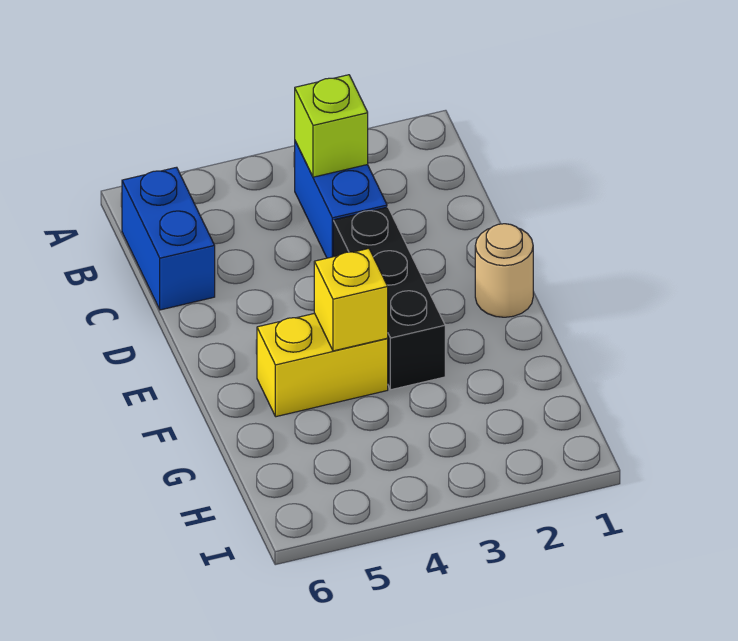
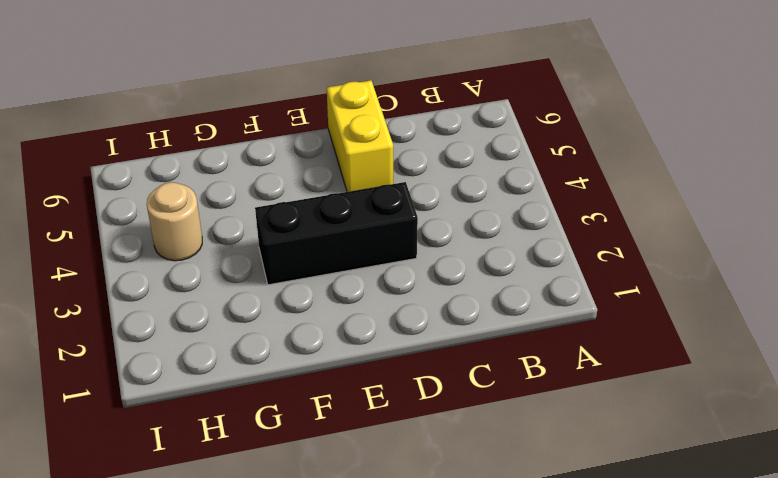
yellow 1x2 brick [327,80,393,192] -> yellow 1x2 brick moved to [257,313,388,417]
tan 1x1 round brick [147,182,202,261] -> tan 1x1 round brick moved to [475,224,533,317]
none -> blue 1x2 brick [295,141,387,258]
none -> blue 1x2 brick [122,167,215,310]

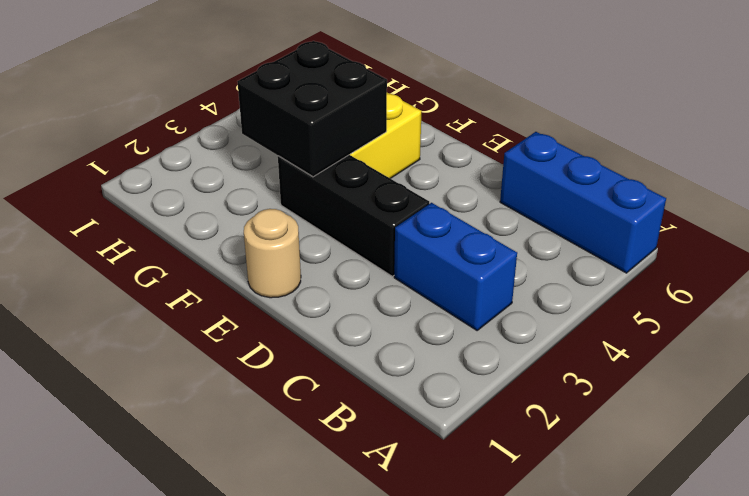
blue 1x3 brick [500,132,666,273] -> blue 1x2 brick [122,167,215,310]
black 2x2 brick [237,41,387,177] -> yellow 1x1 brick [314,249,388,351]
none -> lime 1x1 brick [295,75,368,177]

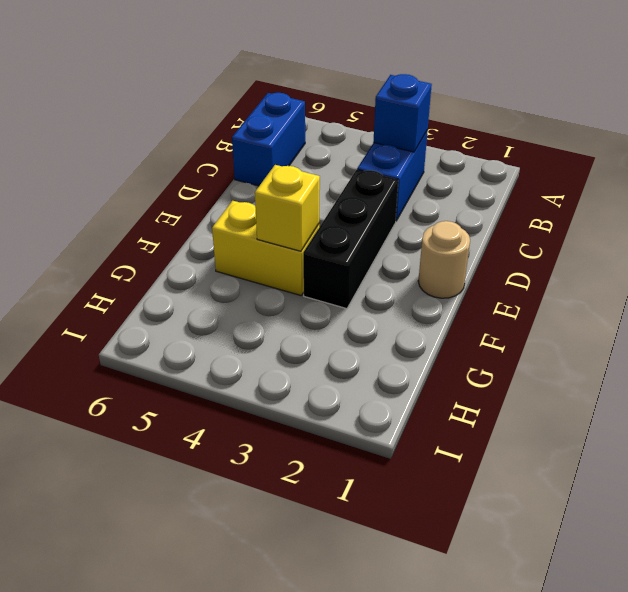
blue 1x1 brick [373,74,432,152] -> lime 1x1 brick [295,75,368,177]

